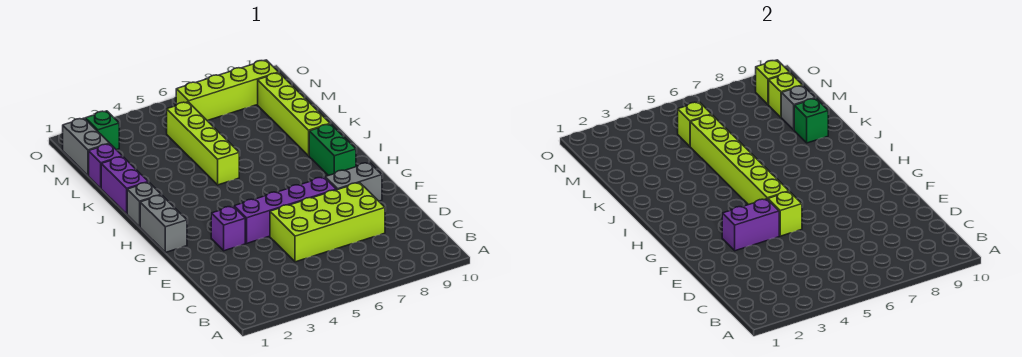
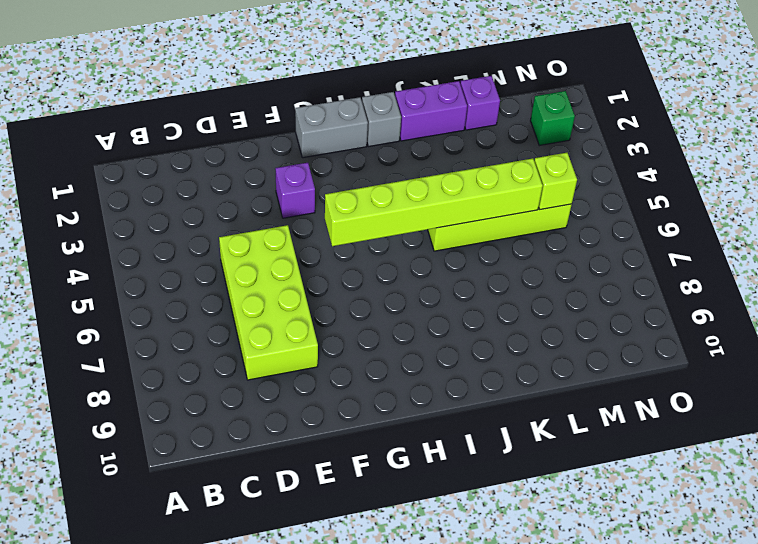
none -> purple 1x4 brick [234,177,336,243]
none -> grey 1x2 brick [325,162,382,201]
none -> green 1x2 brick [309,124,356,176]

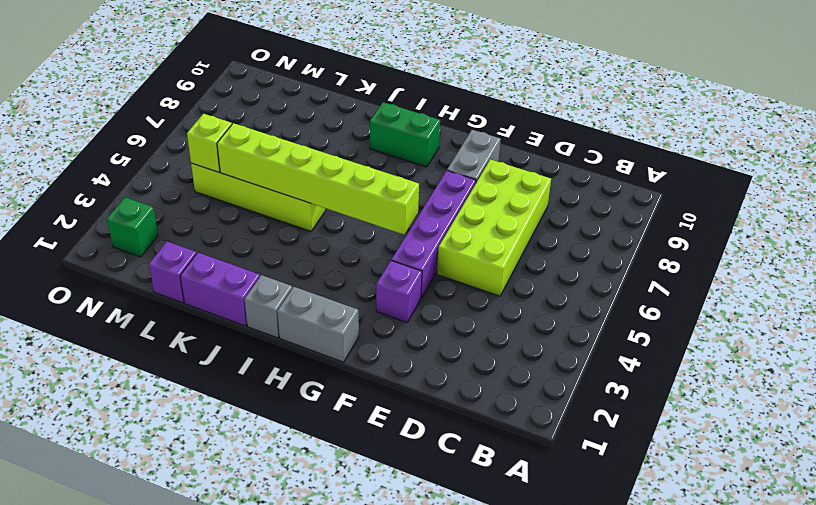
none -> lime 1x4 brick [258,73,330,156]
none -> grey 1x2 brick [63,118,110,176]
none -> lime 1x4 brick [176,60,279,121]

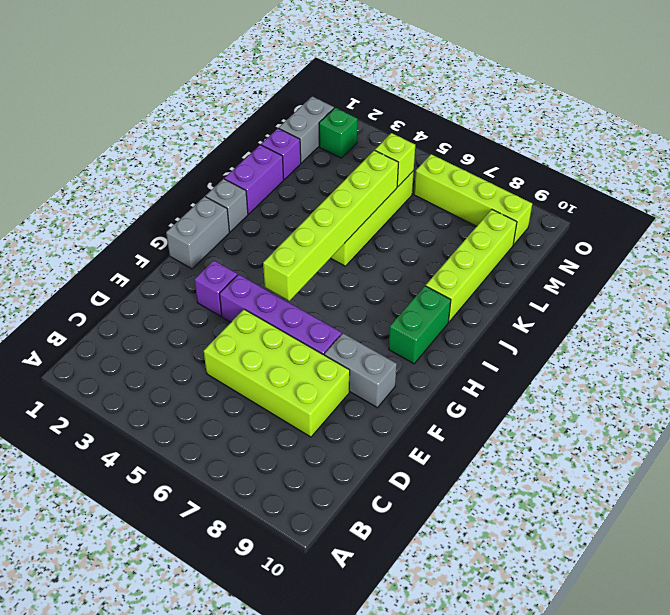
none -> purple 1x2 brick [722,199,779,251]
none -> lime 1x1 brick [768,192,802,236]
none -> green 1x1 brick [794,98,828,143]

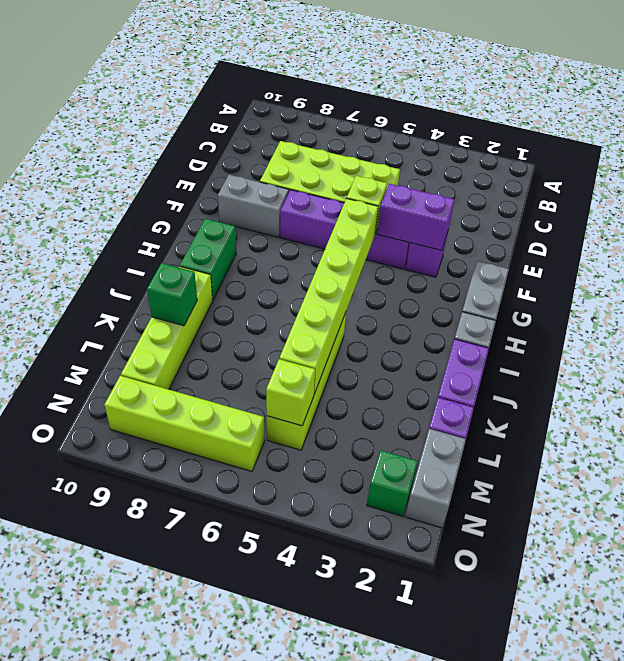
none -> grey 1x1 brick [781,86,815,130]
none -> lime 1x1 brick [769,73,803,117]
none -> lime 1x1 brick [756,60,790,105]

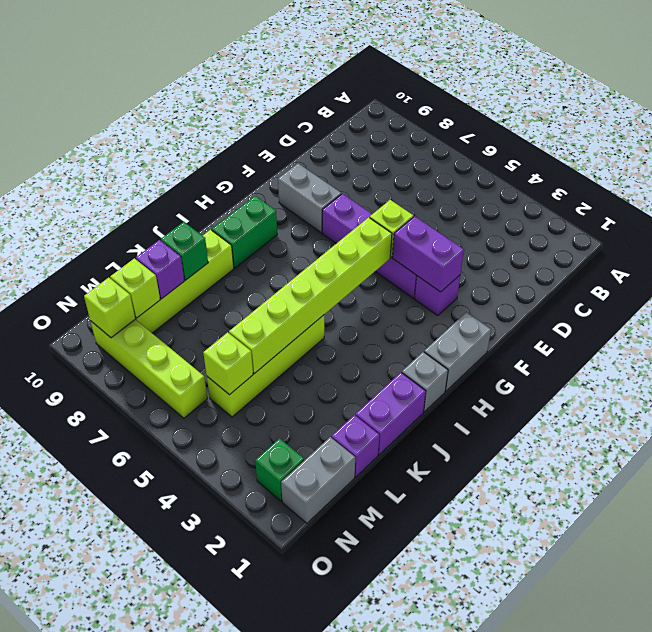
purple 1x1 brick [136,240,184,299] -> grey 1x1 brick [781,86,815,130]
none -> lime 2x4 brick [270,183,385,262]

